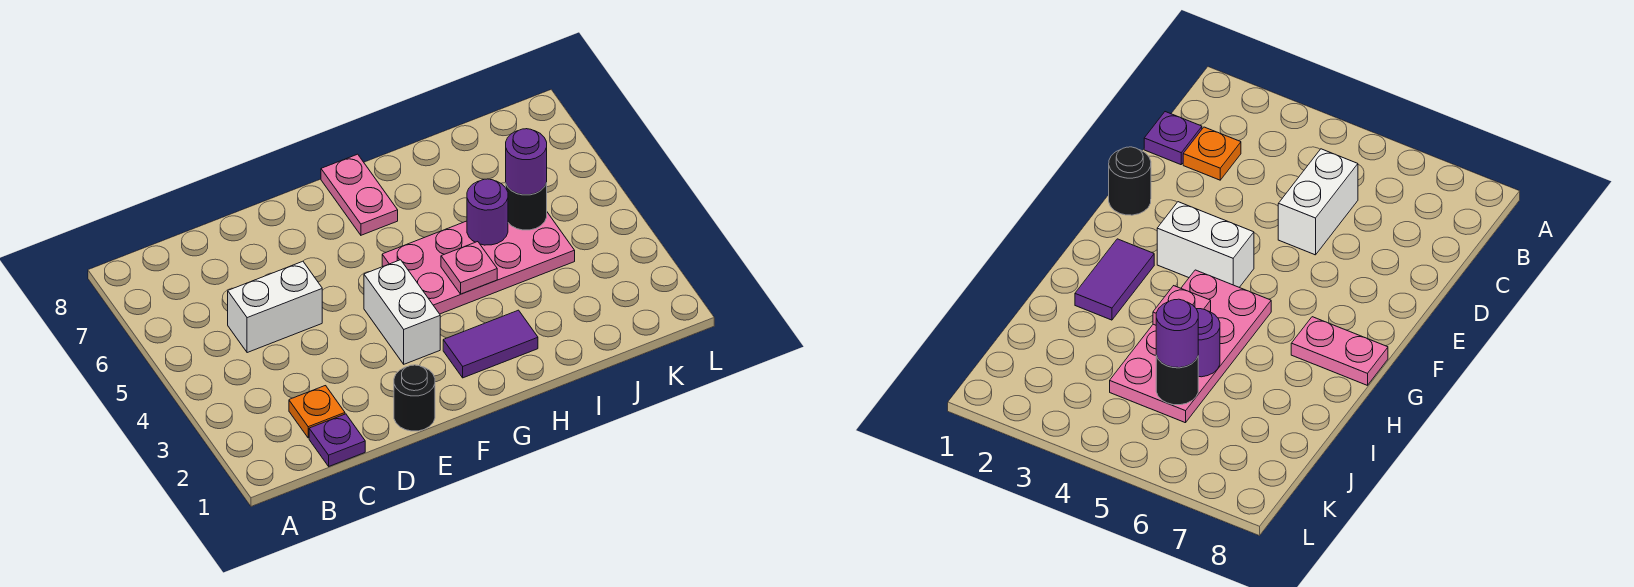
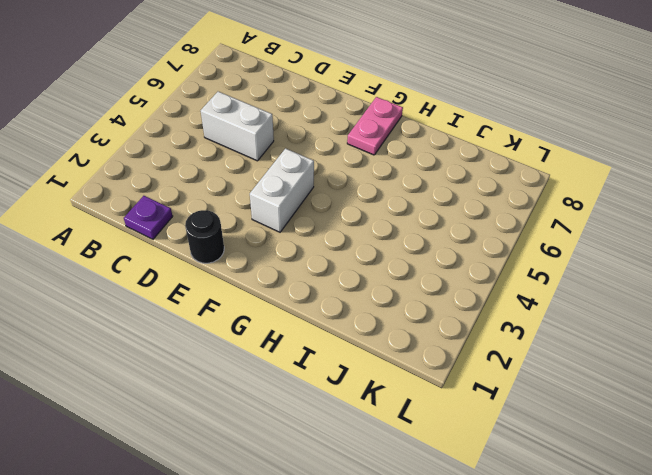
none -> orange 1x1 plate [289,386,345,438]
none -> purple 1x2 tile [443,310,538,378]
none -> pink 2x4 plate [382,212,575,314]

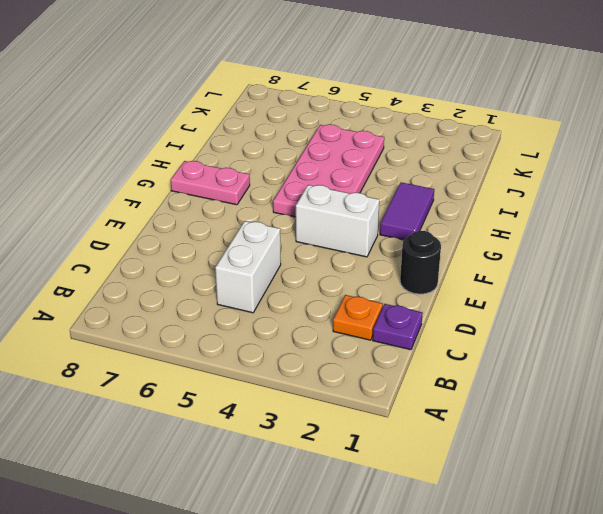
none -> pink 1x1 plate [441,242,497,294]
none -> purple 1x1 round brick [467,179,508,245]
none -> black 1x1 round brick [506,183,547,230]

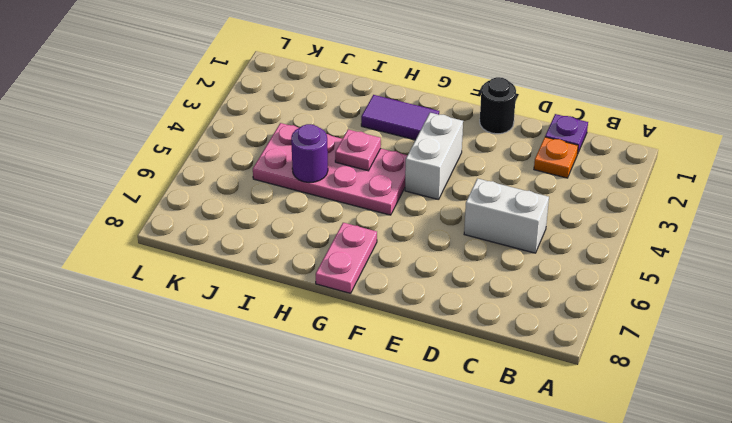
none -> black 1x1 round brick [506,183,547,230]
none -> purple 1x1 round brick [506,129,547,195]

